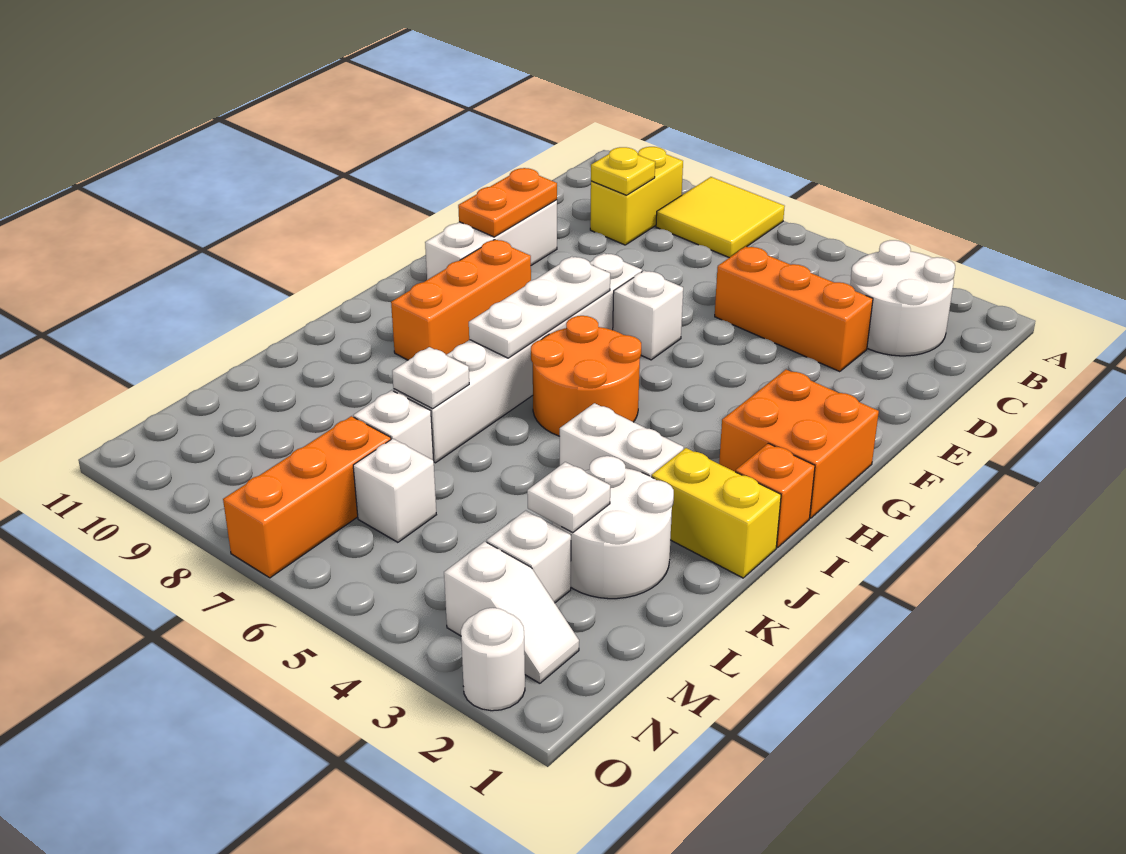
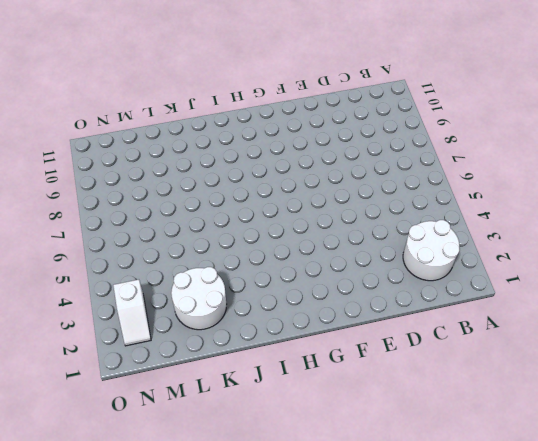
none -> yellow 2x2 tile [656,177,785,258]
none -> yellow 1x2 brick [590,147,683,245]
none -> orange 1x3 brick [715,247,873,372]

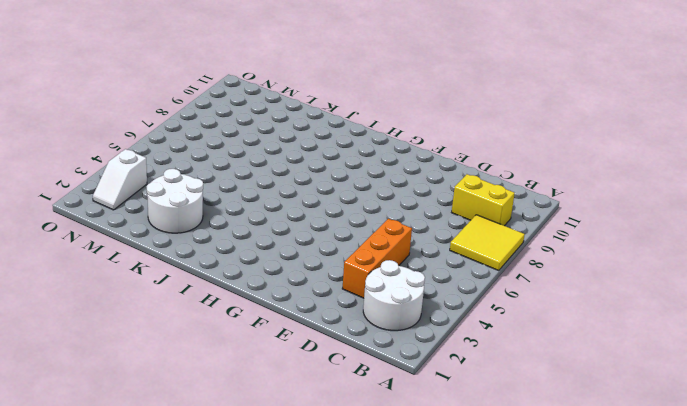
none -> white 1x3 brick [425,200,557,280]
none -> white 1x1 brick [613,271,683,360]
none -> white 1x6 brick [393,253,642,463]

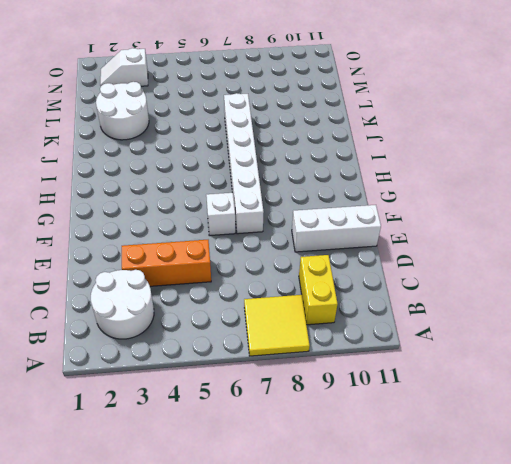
white 1x3 brick [292,205,381,252] -> white 1x3 brick turned to [425,200,557,280]
none -> orange 2x2 brick [719,370,879,518]
none -> orange 1x3 brick [391,240,531,360]
none -> orange 2x2 round brick [531,316,641,436]

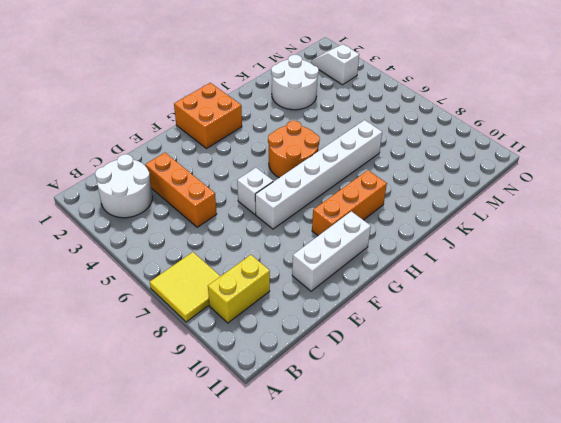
none -> orange 1x1 brick [736,443,815,547]
none -> yellow 1x2 brick [652,448,781,578]
none -> white 1x2 brick [560,403,684,477]

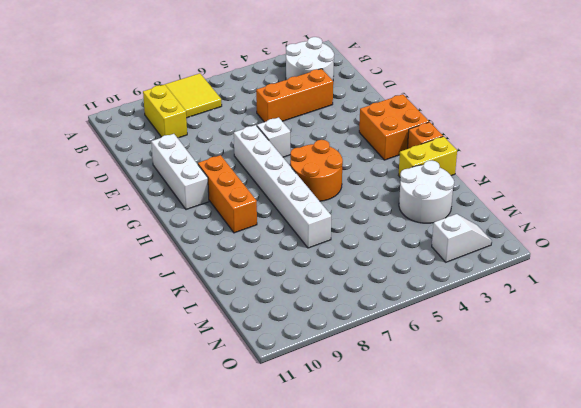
none -> white 1x2 brick [560,403,684,477]
none -> white 1x1 brick [353,390,434,461]
none -> white 1x1 brick [487,511,571,603]

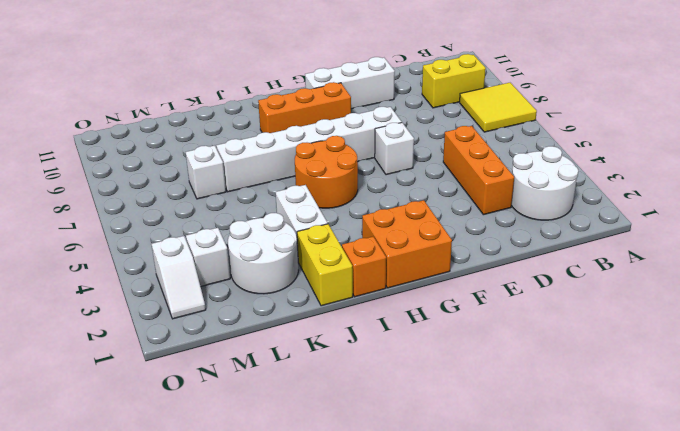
none -> white 1x1 brick [353,439,436,542]
none -> orange 1x3 brick [223,416,391,578]
none -> white 1x1 round brick [461,608,525,711]

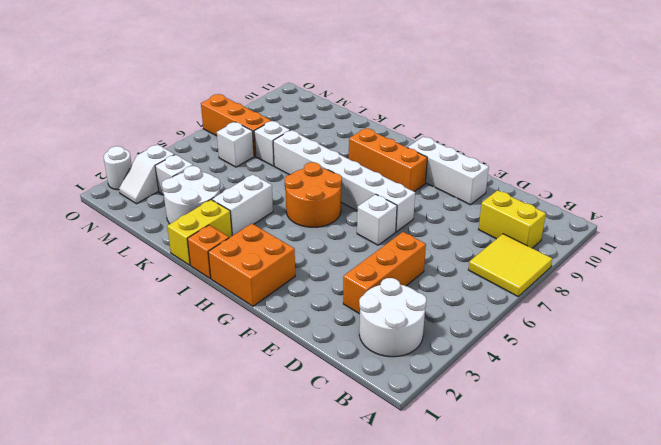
none -> yellow 1x1 plate [591,147,655,195]
none -> orange 1x2 plate [458,168,557,237]
none -> white 1x3 plate [469,256,610,358]

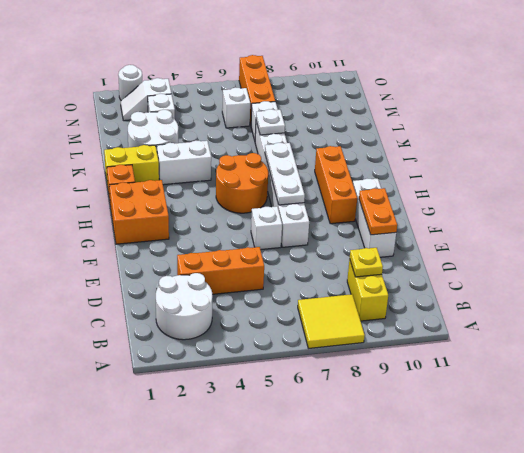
none -> white 1x1 plate [527,462,610,533]

